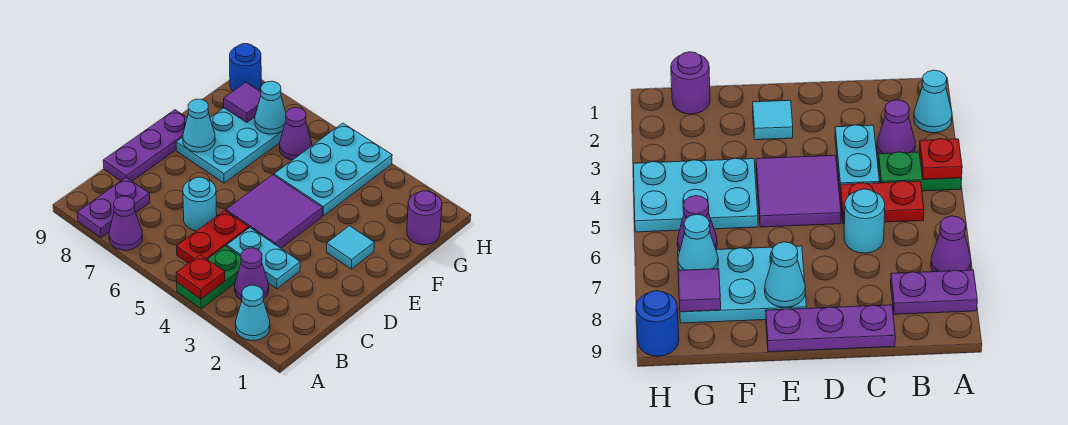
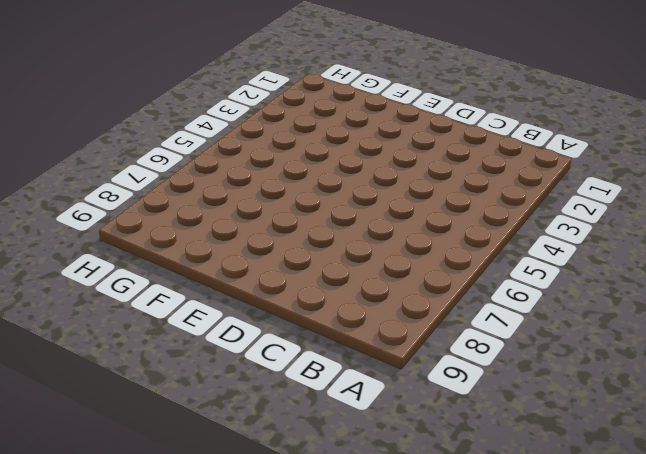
none -> cyan 1x1 cone [236,285,270,341]
none -> green 1x2 plate [177,246,241,309]
none -> purple 1x1 cone [109,196,142,250]

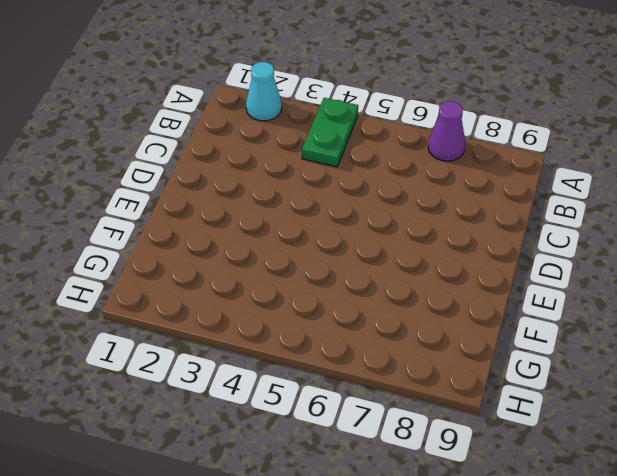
none -> purple 1x2 plate [77,177,150,238]
none -> purple 1x1 cone [235,248,269,300]
none -> red 1x2 plate [177,210,249,263]

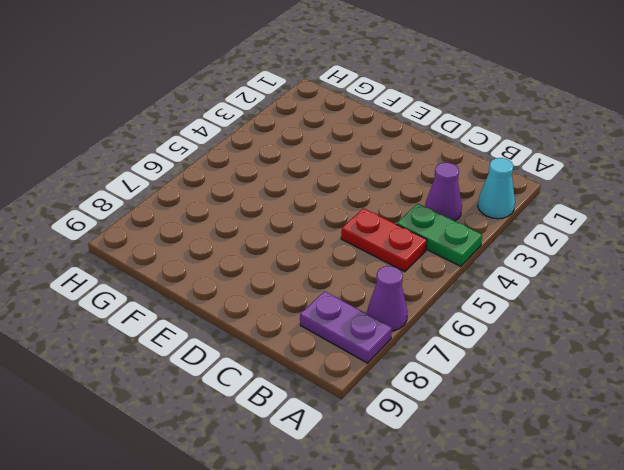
none -> cyan 1x2 plate [227,228,300,289]
none -> cyan 1x1 round brick [183,177,217,231]
none -> purple 1x3 plate [103,110,187,181]

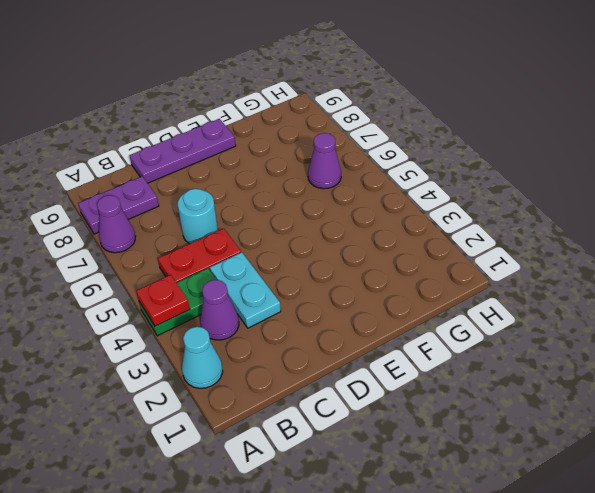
none -> purple 2x2 tile [226,175,322,248]
none -> cyan 1x1 tile [327,226,374,269]
none -> cyan 2x3 plate [176,108,283,183]

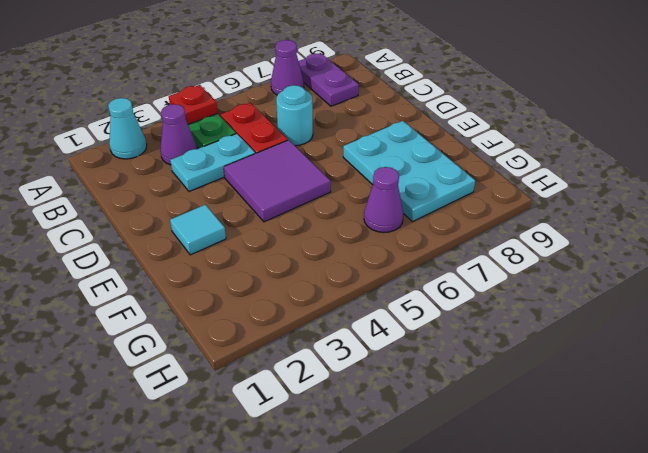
none -> purple 1x3 plate [103,110,187,181]
none -> cyan 2x3 plate [274,123,392,216]
none -> purple 1x1 round brick [407,191,442,245]

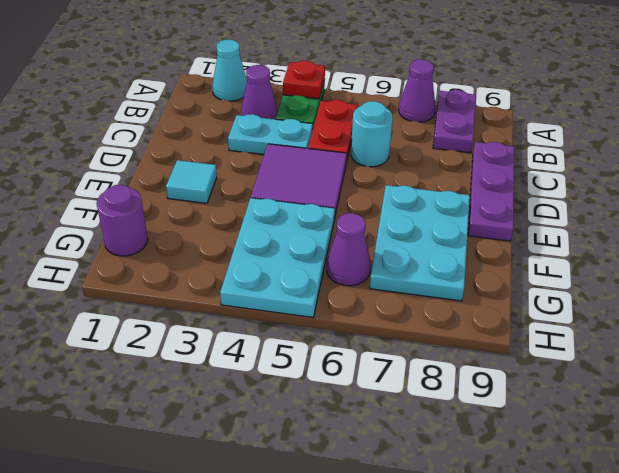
none -> blue 1x1 round brick [230,44,261,91]
none -> cyan 1x1 cone [183,99,215,152]
none -> cyan 1x1 cone [255,81,286,134]

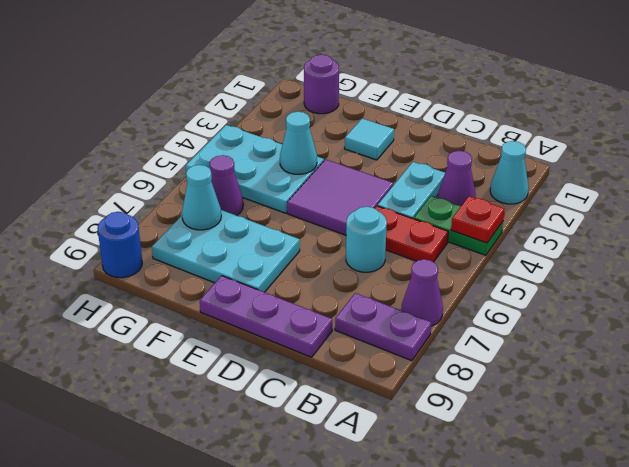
cyan 1x1 cone [280,112,317,174] -> cyan 1x1 cone moved to [183,99,215,152]
none -> purple 1x1 tile [224,82,261,123]

